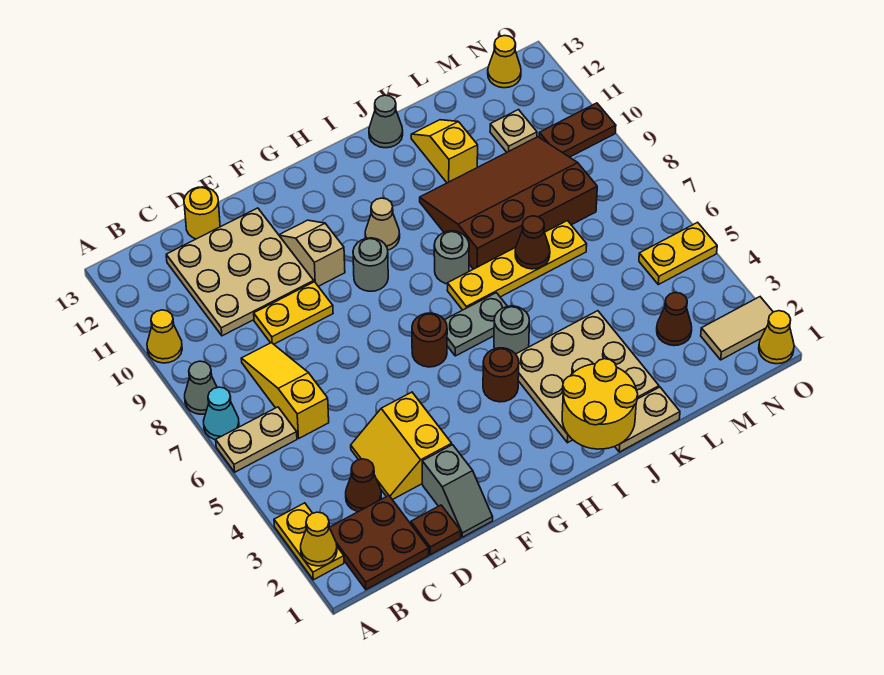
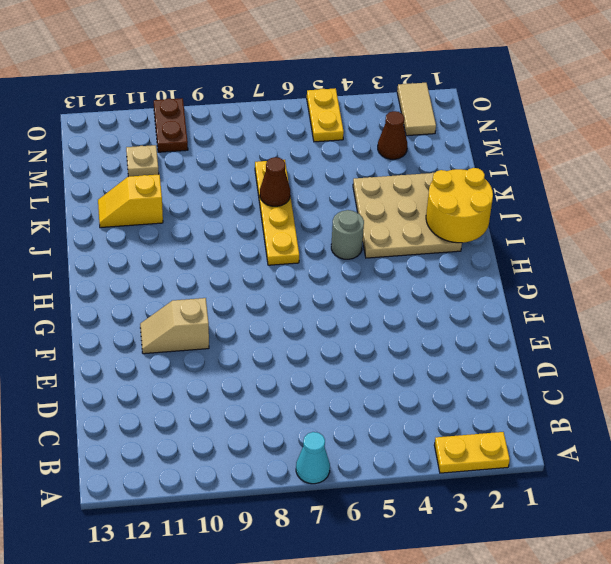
none -> tan 1x2 plate [216,407,297,472]
none -> grey 1x1 cone [185,361,217,414]
none -> yellow 1x1 cone [147,310,182,363]
none -> brown 2x2 plate [329,496,429,590]

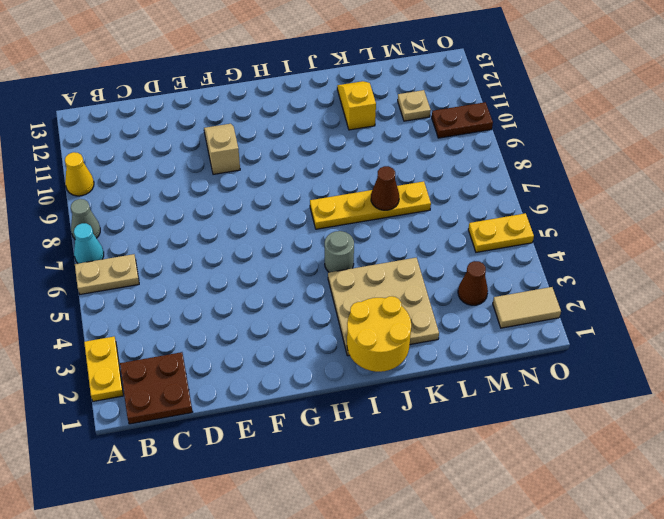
none -> brown 1x1 cone [346,459,381,512]
none -> yellow 1x3 slope [241,343,329,438]
none -> tan 3x3 plate [166,208,314,336]
none -> brown 1x1 plate [411,505,461,555]

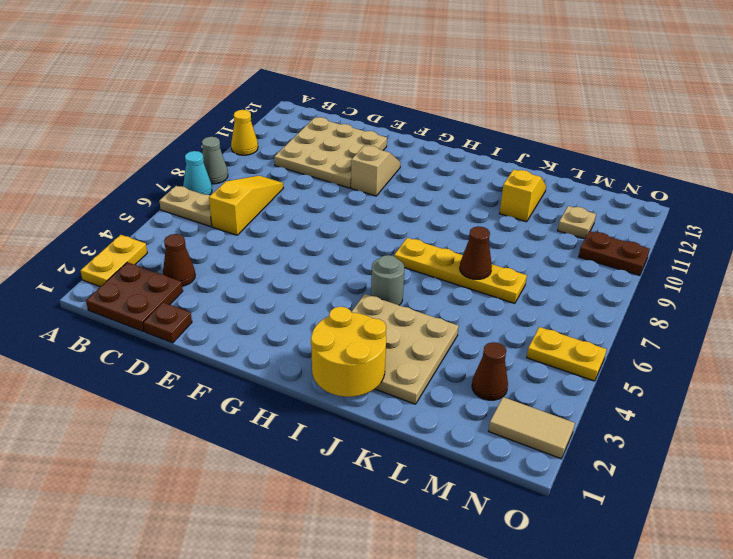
none -> yellow 2x2 slope [351,392,452,500]
none -> yellow 1x2 plate [254,282,333,344]
none -> yellow 1x1 round brick [184,187,220,239]
none -> grey 1x2 slope [422,445,493,537]

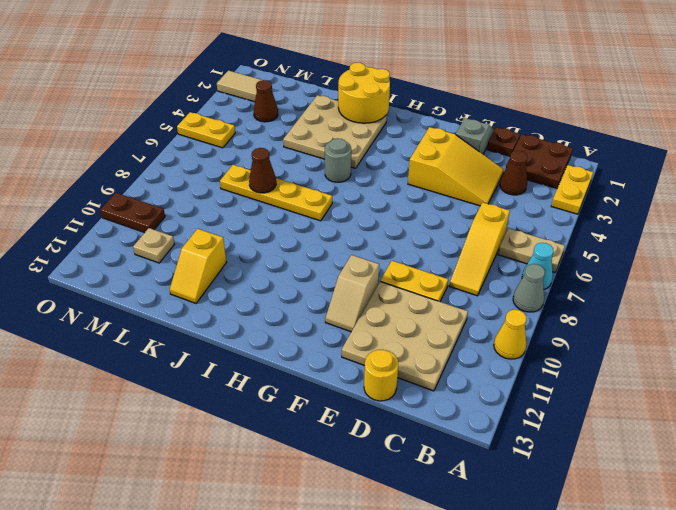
yellow 2x3 slope [408,127,504,206] -> yellow 2x2 slope [351,392,452,500]
none -> brown 1x1 round brick [412,313,447,367]
none -> grey 1x1 round brick [353,238,388,291]
none -> brown 1x1 round brick [483,348,519,402]
none -> grey 1x2 plate [445,293,507,356]

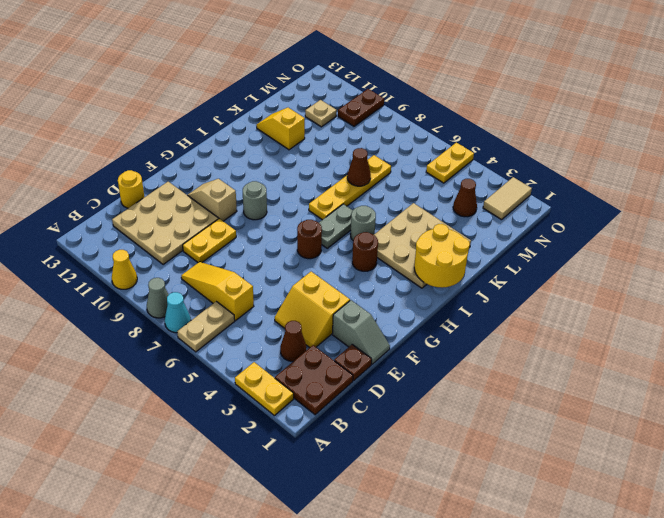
none -> tan 1x1 cone [365,198,400,250]
none -> grey 1x1 round brick [434,231,469,284]
none -> tan 1x2 plate [615,387,680,452]
none -> brown 3x4 slope [420,137,597,269]

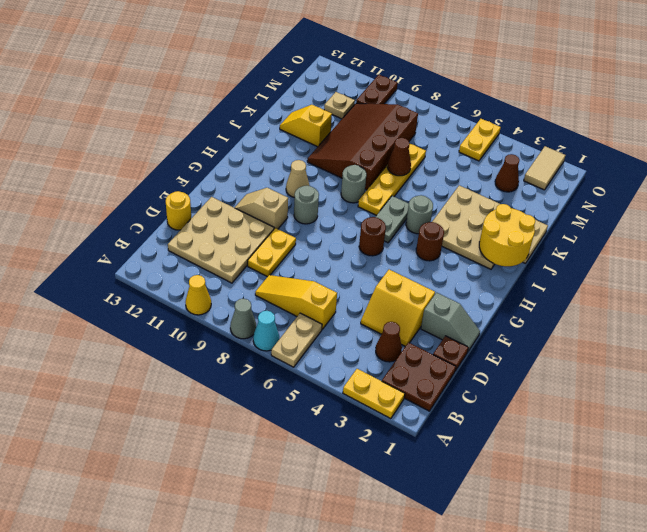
none -> grey 1x1 cone [369,95,403,148]
none -> yellow 1x1 cone [488,36,521,88]
none -> yellow 1x1 cone [759,311,794,364]
none -> yellow 1x1 cone [301,512,337,566]

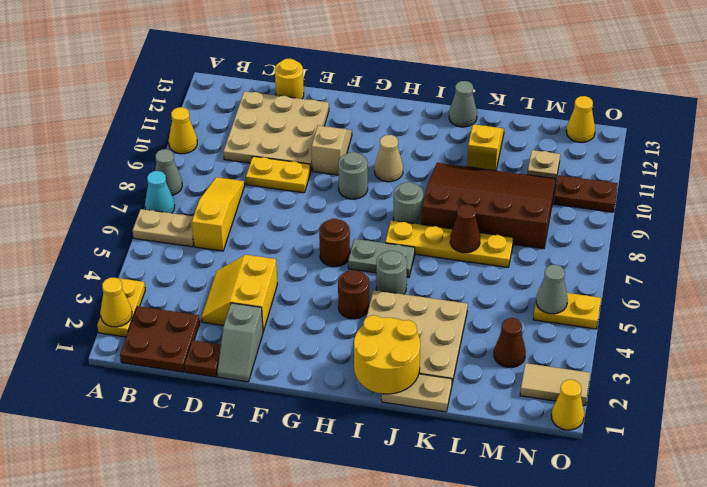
grey 1x1 cone [536,265,568,314] -> none
none -> brown 1x1 cone [346,459,381,512]

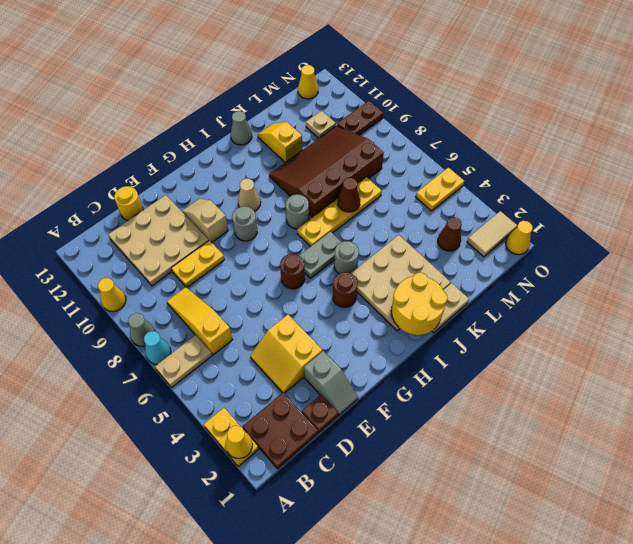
none -> brown 1x1 cone [346,459,381,512]

